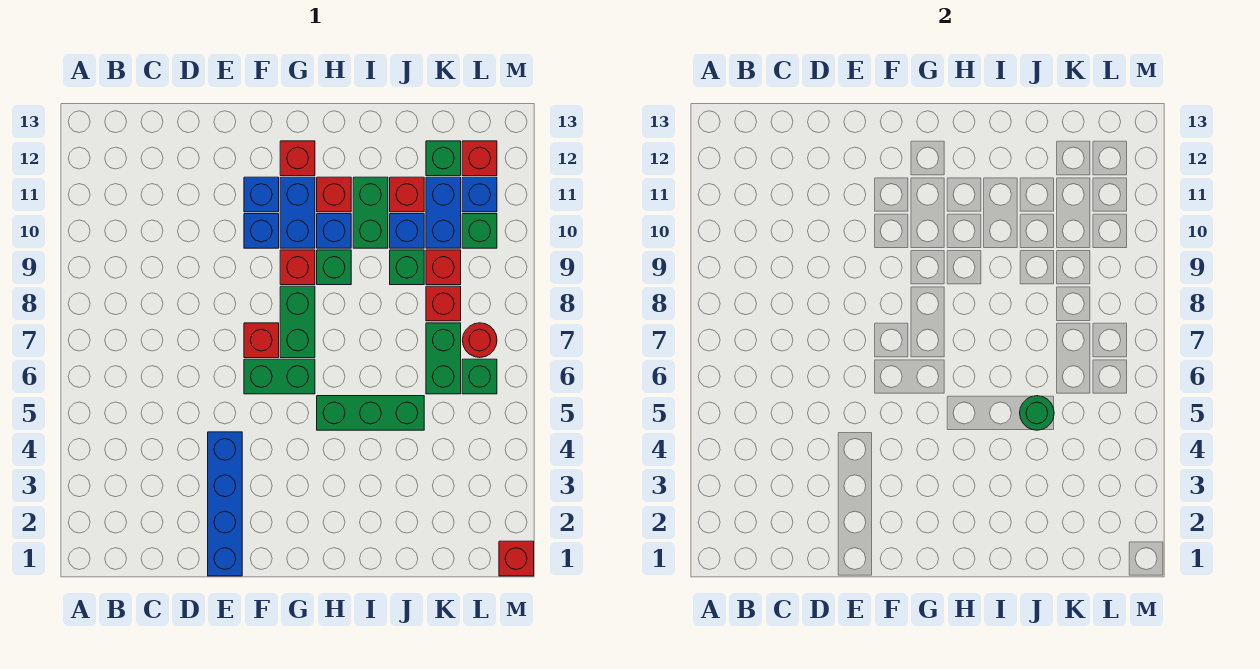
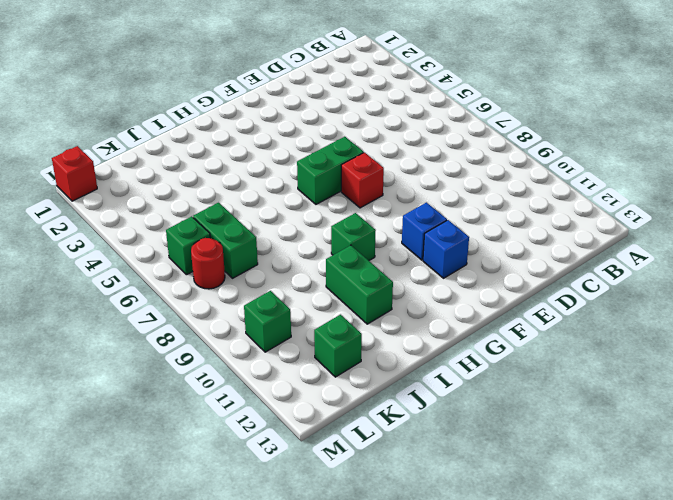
none -> blue 1x4 brick [208,432,242,576]
none -> green 1x2 brick [280,286,315,358]
none -> red 1x1 brick [280,250,315,285]

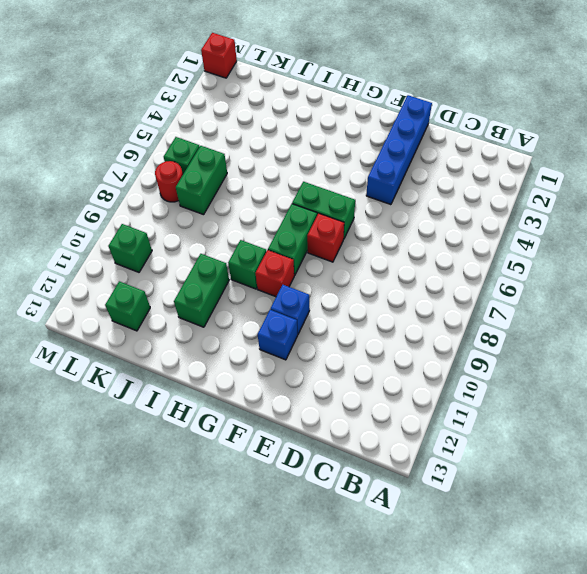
none -> blue 1x2 brick [280,177,315,248]
none -> red 1x1 brick [280,141,315,176]
none -> green 1x3 brick [317,396,424,430]

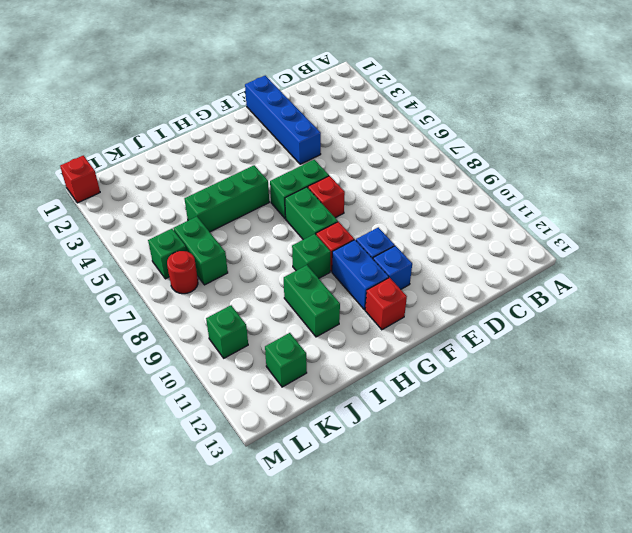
none -> blue 1x1 brick [317,214,351,248]
none -> red 1x1 brick [317,177,351,212]
none -> green 1x1 brick [390,250,424,285]

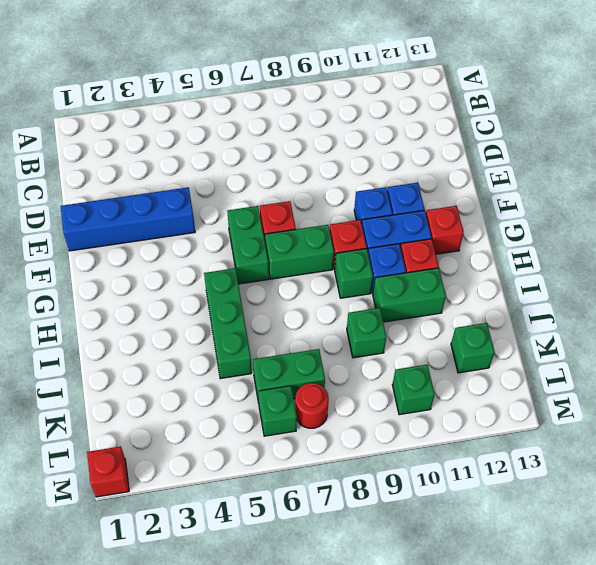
none -> blue 1x1 brick [390,214,424,248]
none -> red 1x1 brick [390,177,424,212]
none -> red 1x1 brick [426,286,461,321]

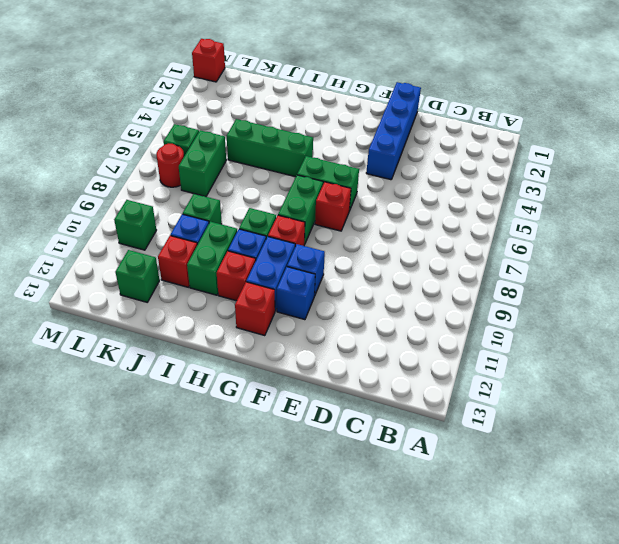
none -> red 1x1 brick [426,286,461,321]
none -> red 1x1 brick [426,250,461,285]
none -> blue 1x2 brick [426,177,461,248]

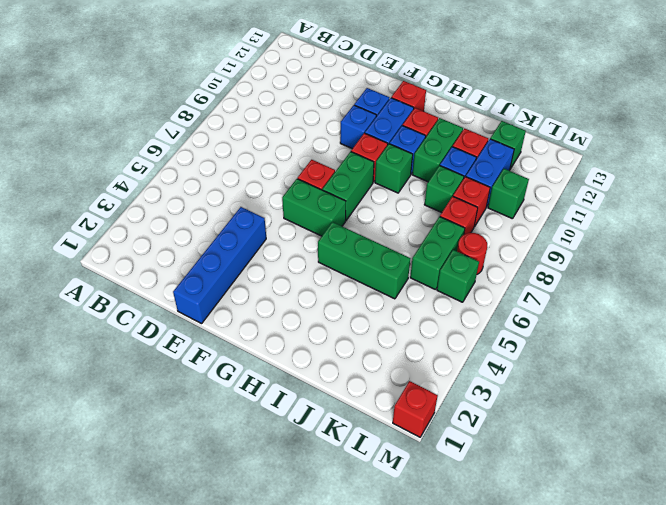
none -> blue 1x1 brick [462,177,497,212]
none -> red 1x1 brick [462,141,497,176]
none -> green 1x1 round brick [1020,396,1054,430]

